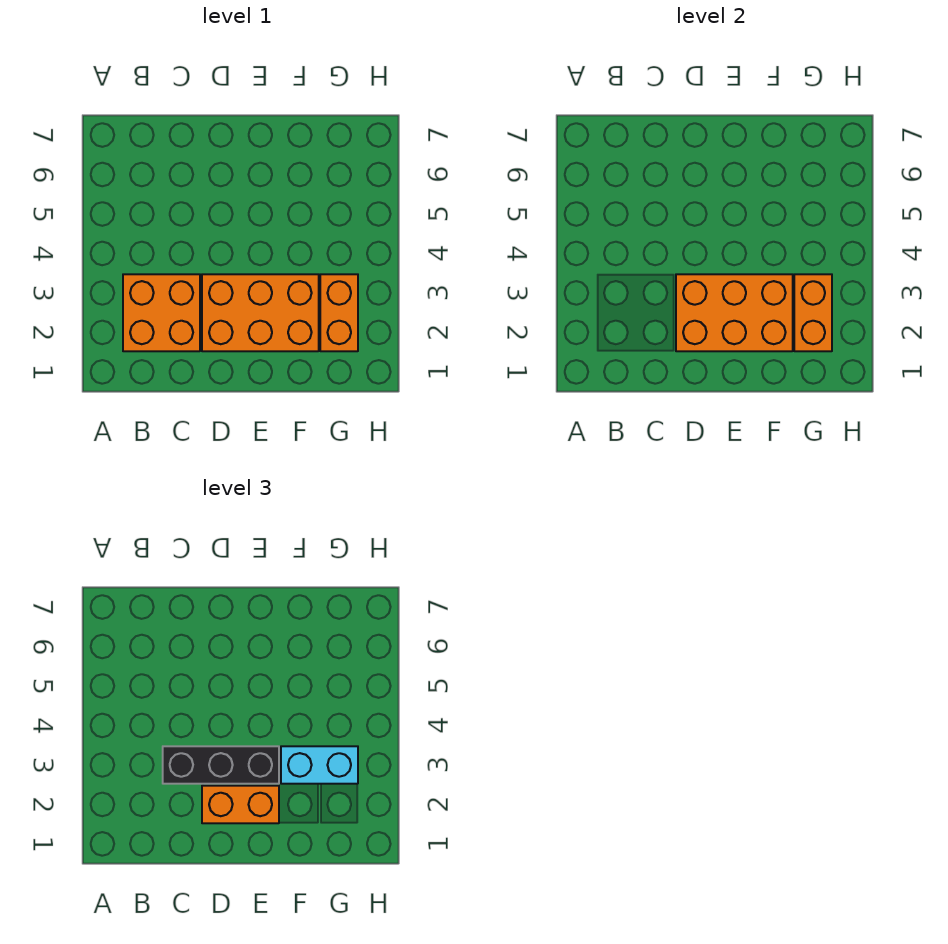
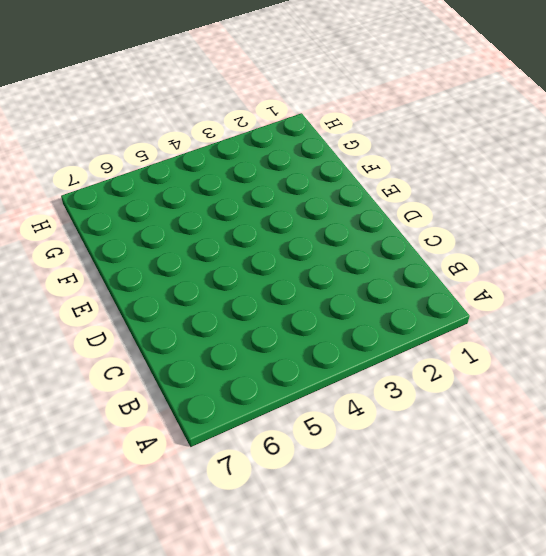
none -> orange 2x2 brick [123,274,200,351]
none -> orange 2x3 brick [202,274,319,351]

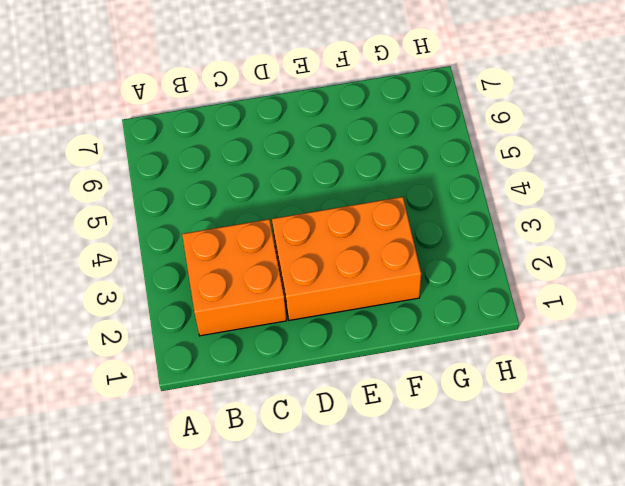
none -> orange 1x2 brick [320,274,358,351]
none -> orange 2x3 brick [676,274,793,351]

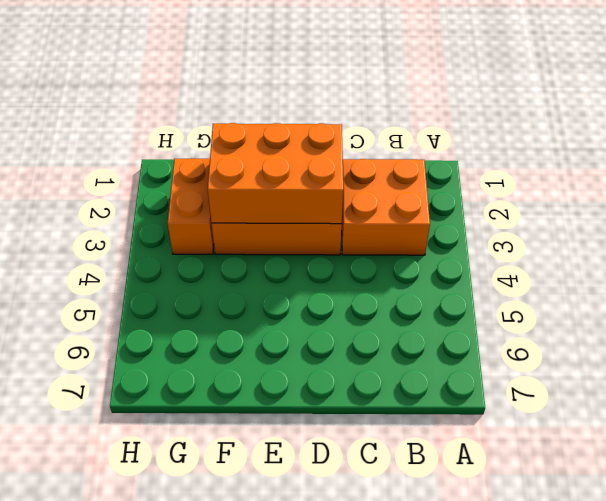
none -> orange 1x2 brick [794,274,832,351]
none -> black 1x3 brick [163,746,279,784]

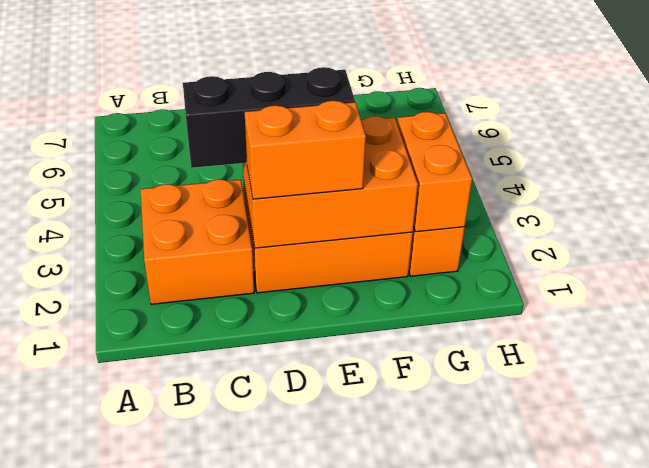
none -> cyan 1x2 brick [281,746,358,784]

